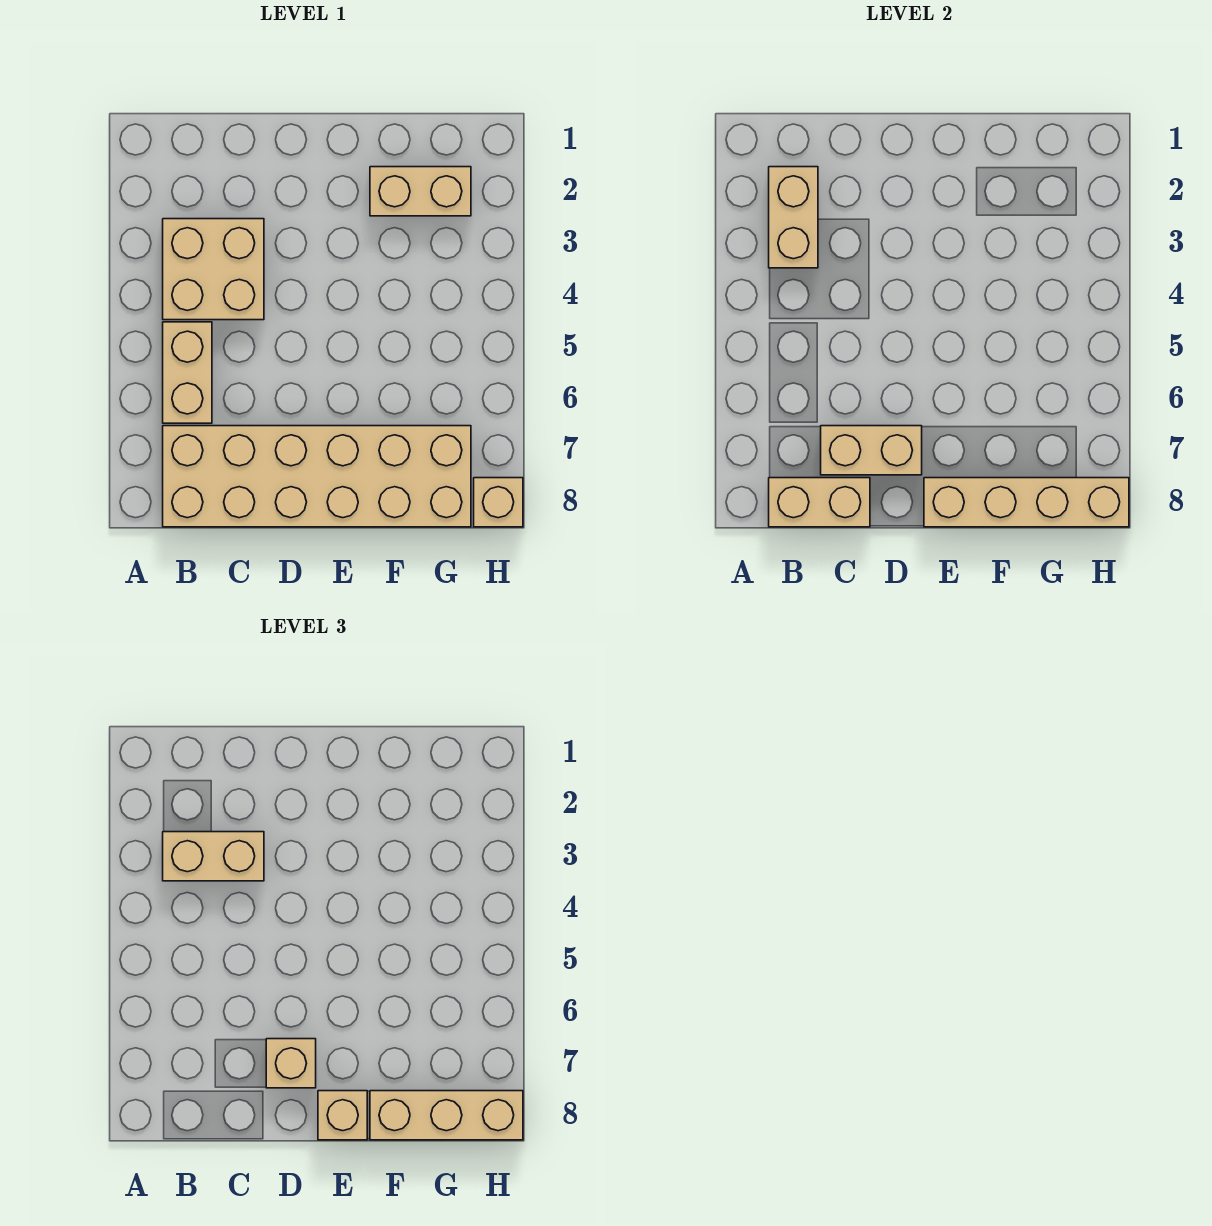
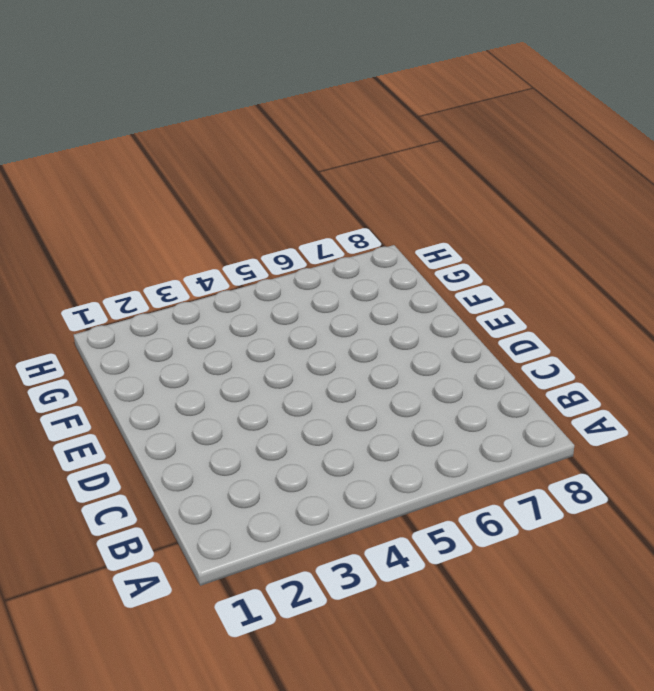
none -> tan 2x2 brick [163,219,264,320]
none -> tan 1x2 brick [163,322,212,423]
none -> tan 2x6 brick [163,426,471,527]

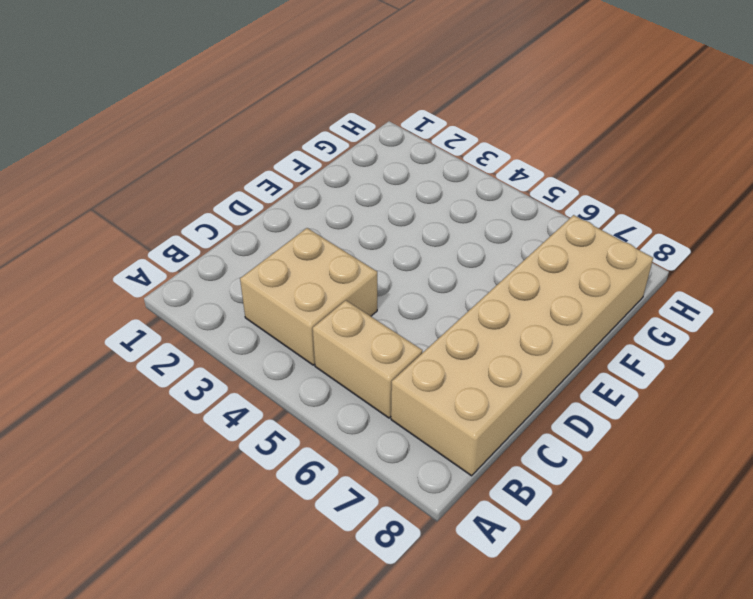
none -> tan 1x2 brick [370,167,471,216]
none -> tan 1x1 brick [474,478,523,527]
none -> tan 1x2 brick [769,167,818,268]

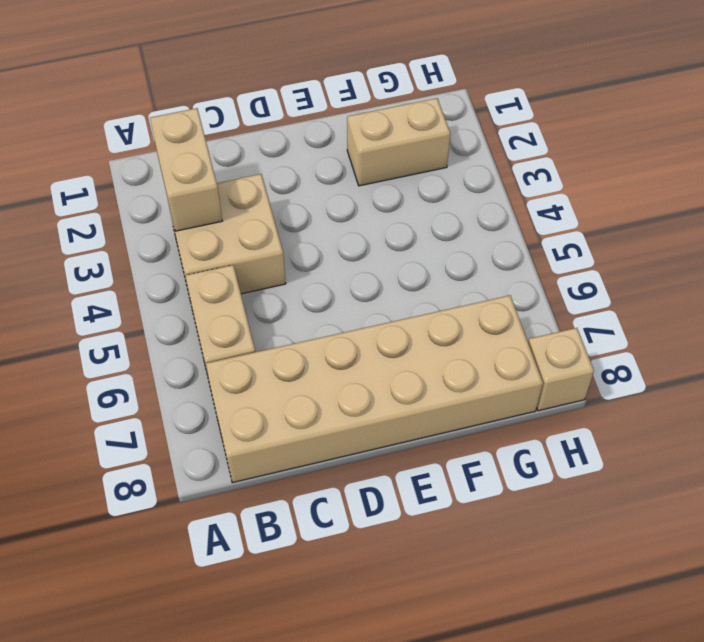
none -> tan 1x2 brick [769,478,870,527]
none -> tan 1x2 brick [821,426,922,475]
none -> tan 1x4 brick [924,478,1129,527]

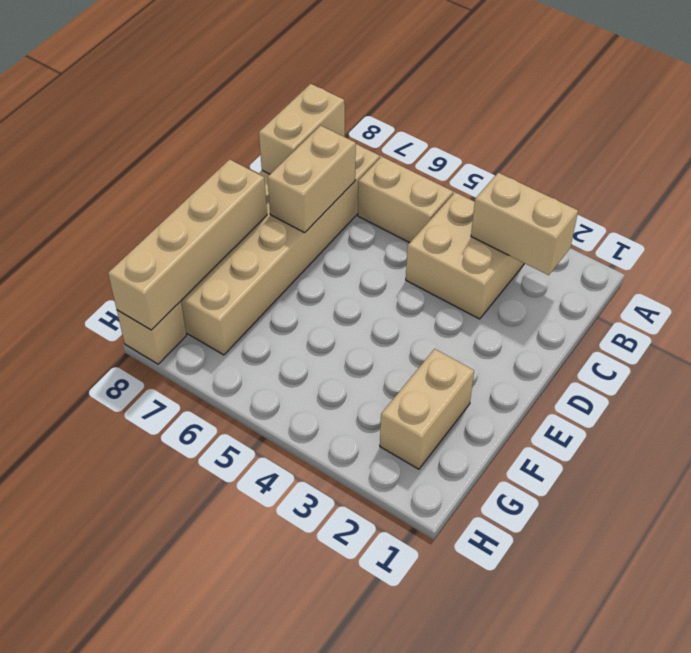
none -> tan 1x2 brick [163,832,264,881]
none -> tan 1x1 brick [266,1039,316,1088]
none -> tan 1x1 brick [318,1091,367,1140]

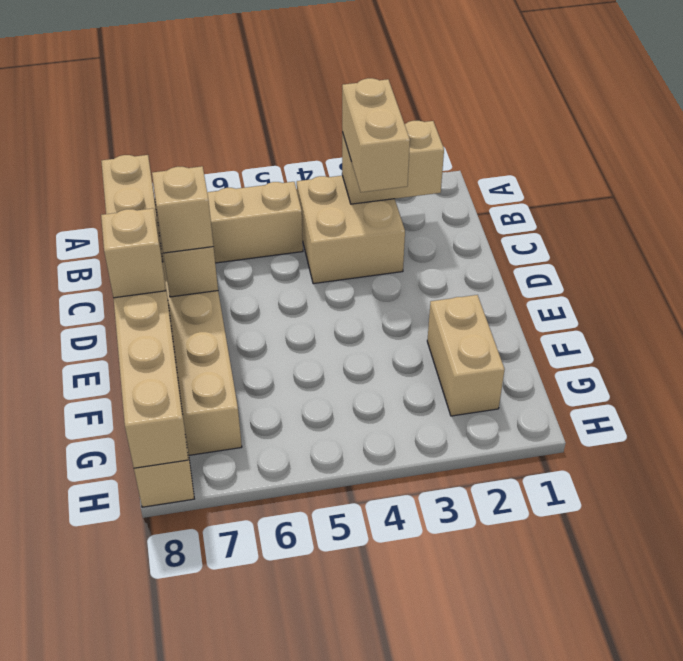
none -> tan 1x3 brick [370,1091,523,1140]

